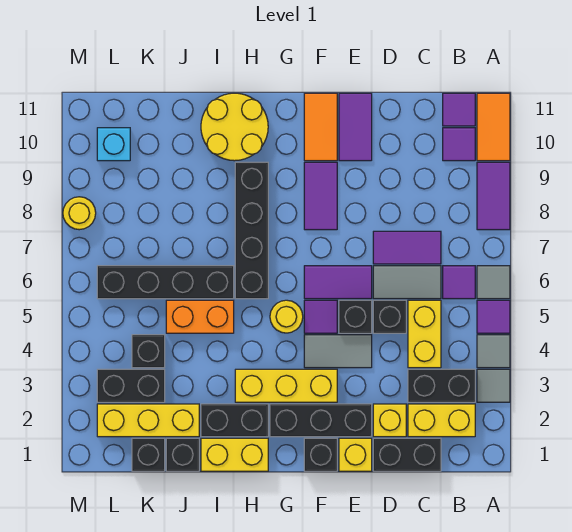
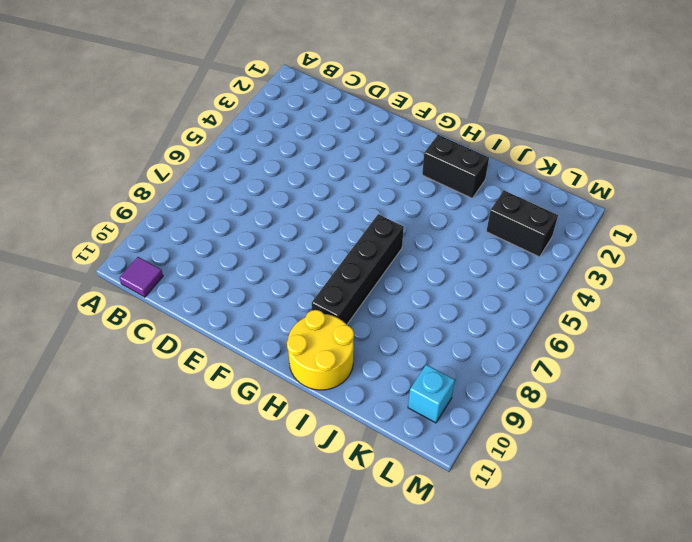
none -> grey 1x1 tile [477,369,510,402]
none -> grey 1x1 tile [477,335,510,368]
none -> purple 1x1 tile [477,300,510,333]
none -> grey 1x1 tile [477,266,510,299]

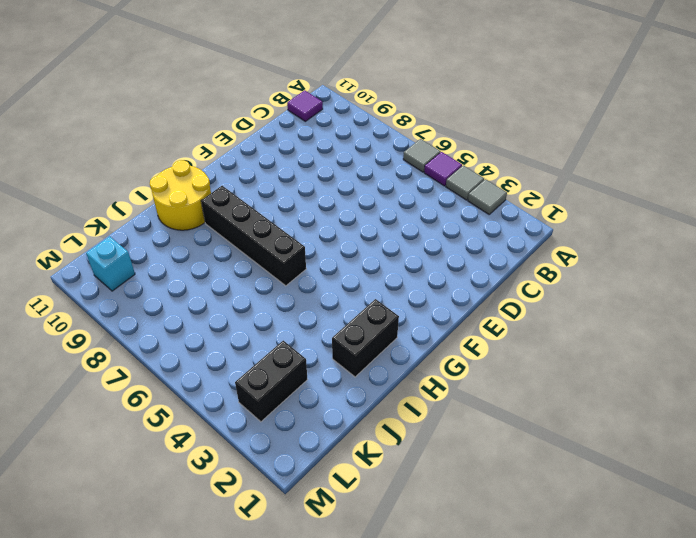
none -> purple 1x2 tile [477,162,510,230]
none -> orange 1x2 tile [477,93,510,161]
none -> yellow 1x2 brick [408,404,475,437]
none -> black 1x2 brick [408,369,475,402]

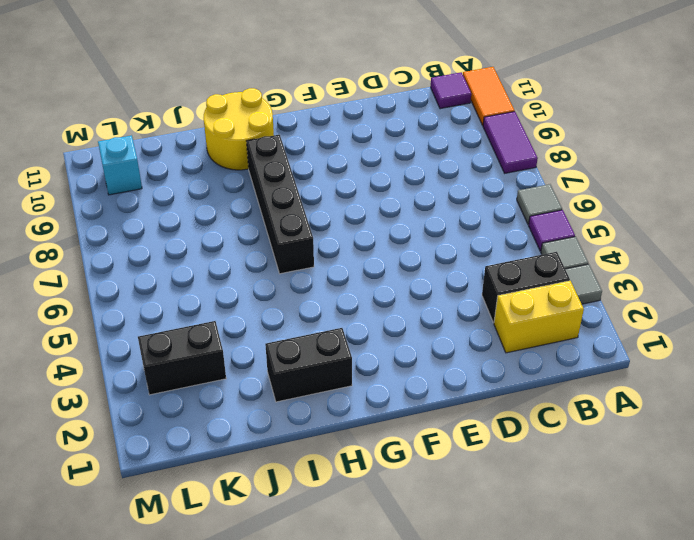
none -> purple 1x1 tile [443,266,475,299]
none -> purple 1x1 tile [443,128,475,161]
none -> black 1x2 brick [373,438,441,471]
none -> yellow 1x2 brick [408,300,441,368]

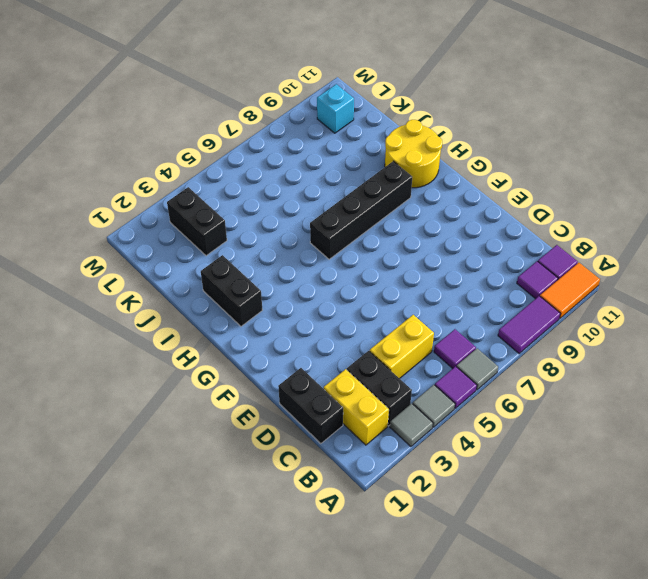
none -> grey 1x2 tile [373,266,441,299]
none -> purple 1x2 tile [373,231,441,264]
none -> yellow 1x1 brick [373,404,406,437]
none -> black 1x1 brick [373,300,406,333]

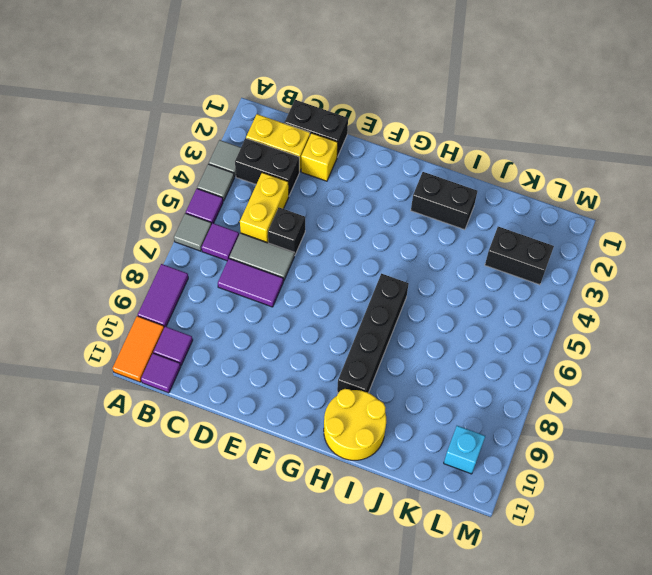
none -> yellow 1x1 brick [339,438,372,471]
none -> black 1x3 brick [270,404,372,437]
none -> grey 1x2 tile [304,335,372,368]
none -> black 1x1 brick [339,300,372,333]

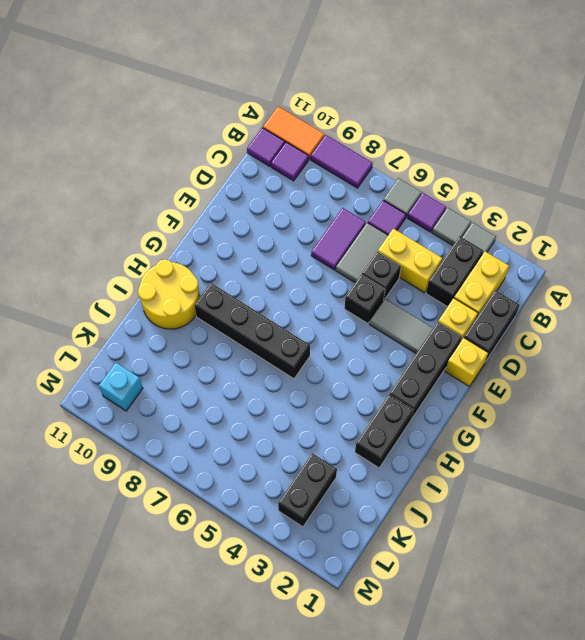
grey 1x2 tile [369,299,433,353] -> grey 1x2 tile turned to [304,335,372,368]
none -> purple 1x2 tile [304,266,372,299]
none -> purple 1x2 tile [339,93,372,161]
none -> black 1x1 brick [304,438,337,471]
none -> yellow 1x3 brick [235,369,337,402]

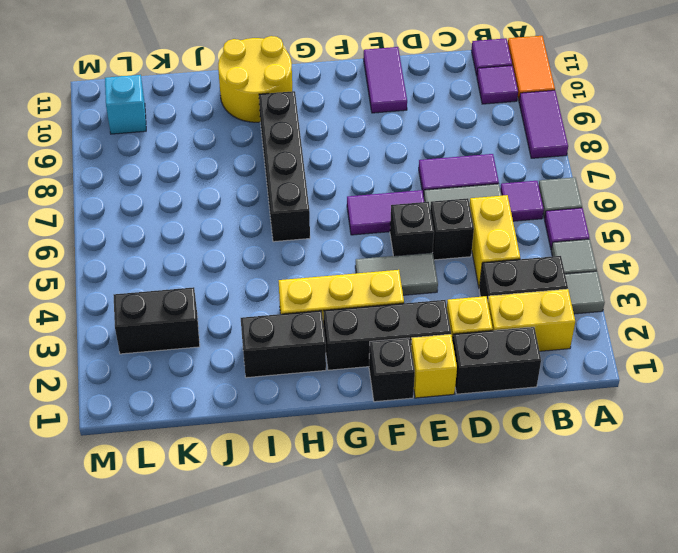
none -> purple 1x1 tile [304,300,337,333]
none -> purple 1x2 tile [304,162,337,230]
none -> orange 1x2 tile [304,93,337,161]
none -> yellow 1x1 round brick [270,300,303,333]

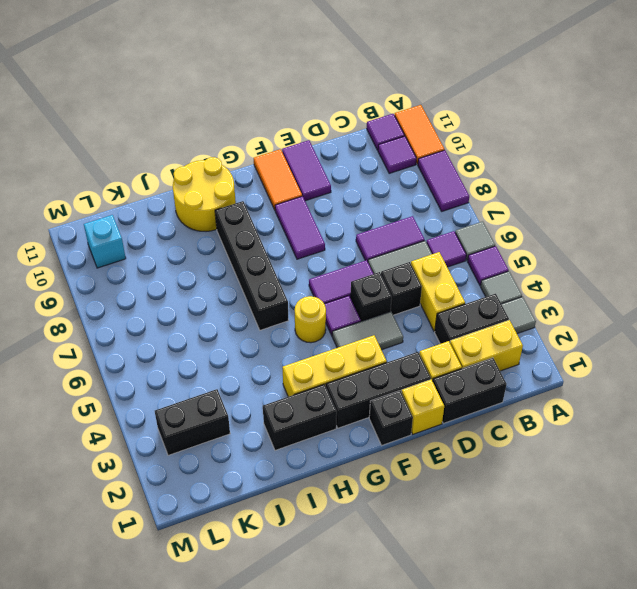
none -> yellow 1x2 brick [201,438,268,471]
none -> orange 1x2 brick [166,300,234,333]
none -> black 1x4 brick [97,266,234,299]
none -> black 1x1 brick [166,438,199,471]

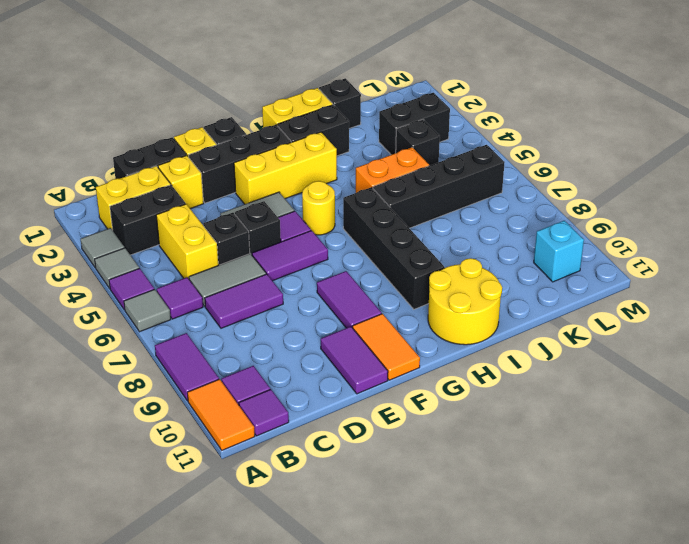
none -> yellow 1x3 brick [97,404,199,437]
none -> black 1x1 brick [132,438,165,471]
none -> yellow 1x1 round brick [63,197,96,230]

